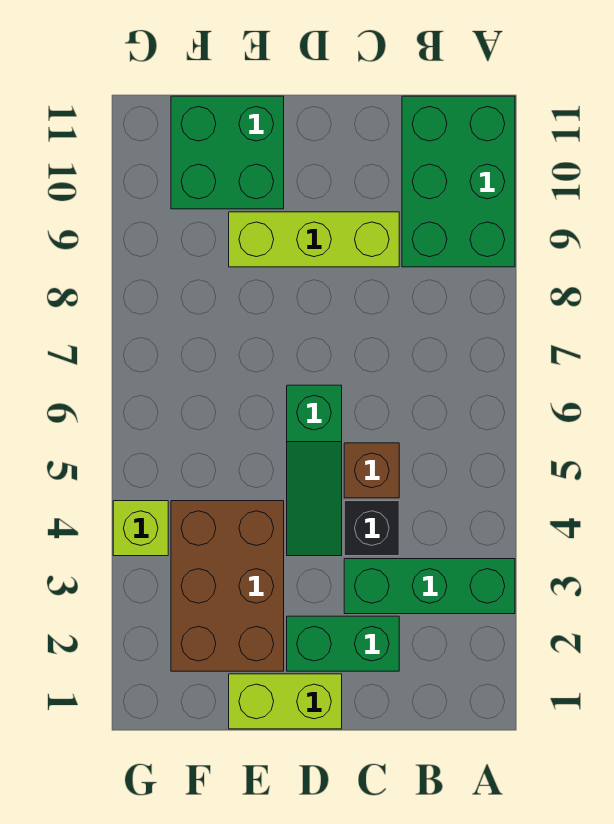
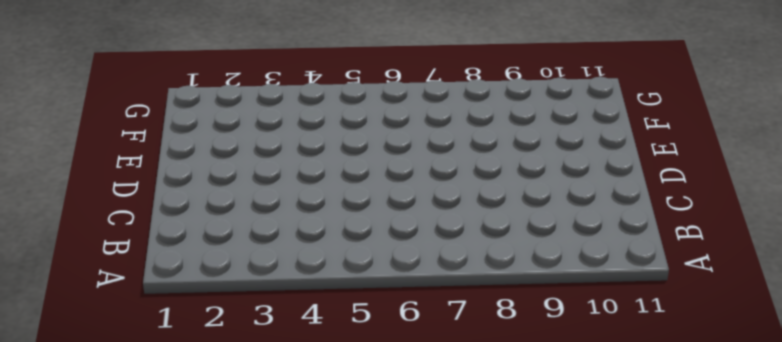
none -> green 1x3 brick [344,559,515,614]
none -> green 2x3 brick [402,96,515,267]

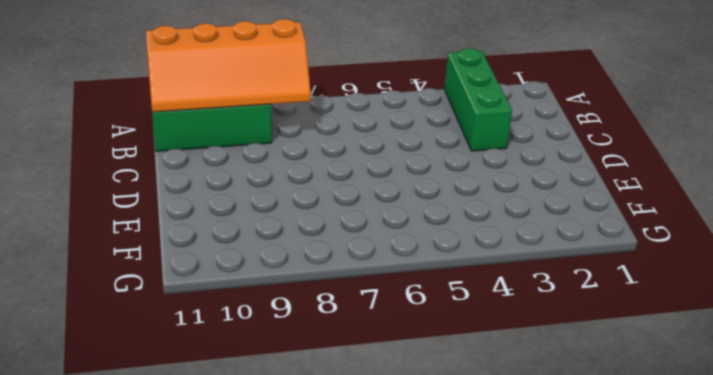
orange 2x4 slope [146,19,311,112] -> none
none -> green 1x2 brick [287,616,399,671]
none -> black 1x1 brick [344,501,399,556]

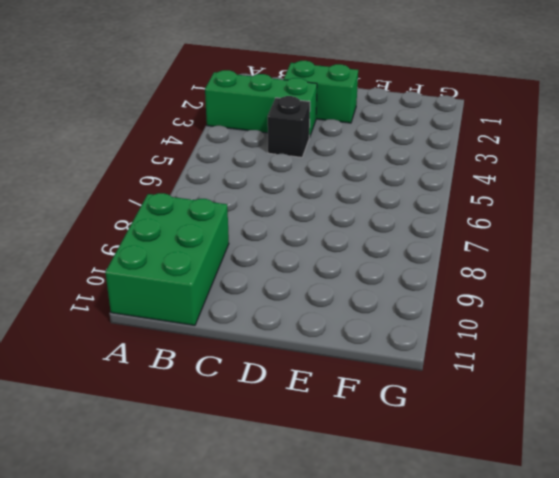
none -> brown 1x1 brick [344,443,399,498]
none -> lime 1x3 brick [229,212,399,267]

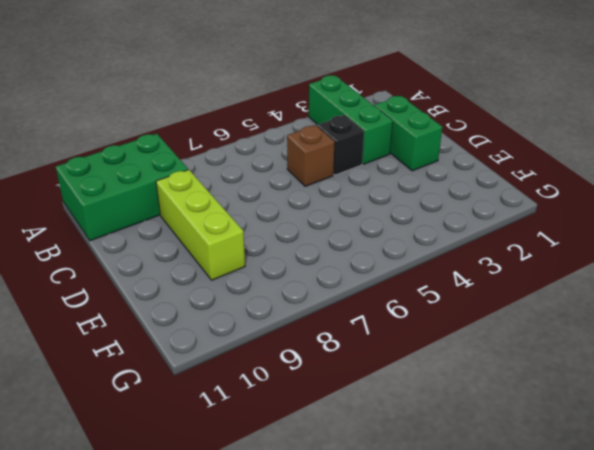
none -> lime 1x2 brick [229,674,342,729]
none -> green 1x3 slope [287,385,342,556]

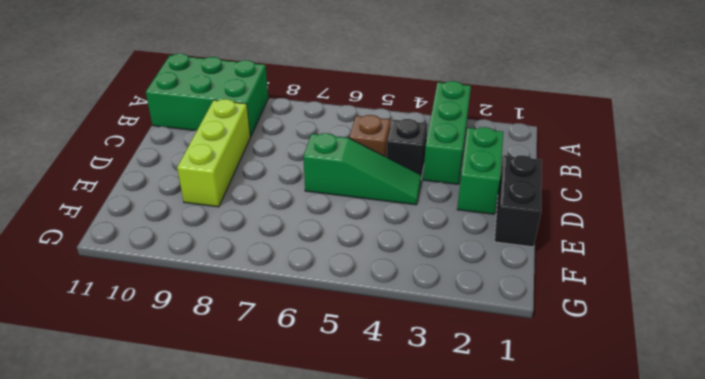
black 1x2 brick [494,155,542,247] -> lime 1x2 brick [229,674,342,729]
none -> brown 2x3 brick [171,501,284,671]
none -> green 2x2 brick [171,96,284,209]

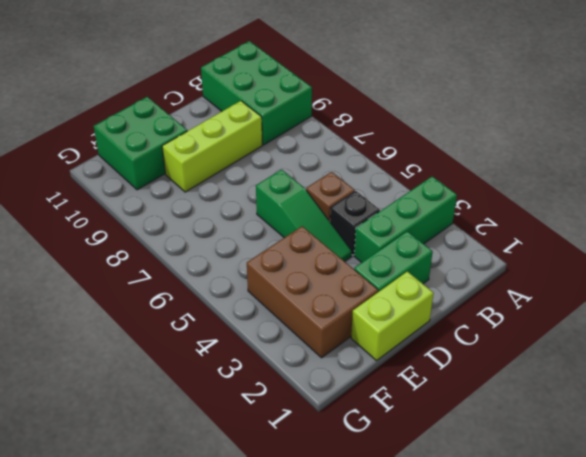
none -> lime 1x1 brick [113,501,168,556]

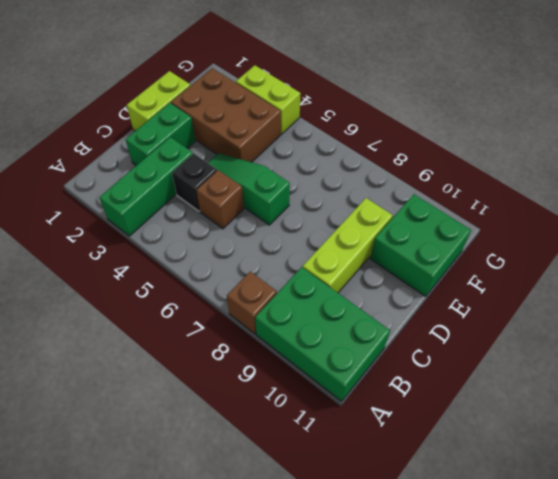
brown 1x1 brick [227,272,277,334] -> none
lime 1x2 brick [236,65,301,134] -> lime 1x1 brick [113,501,168,556]

